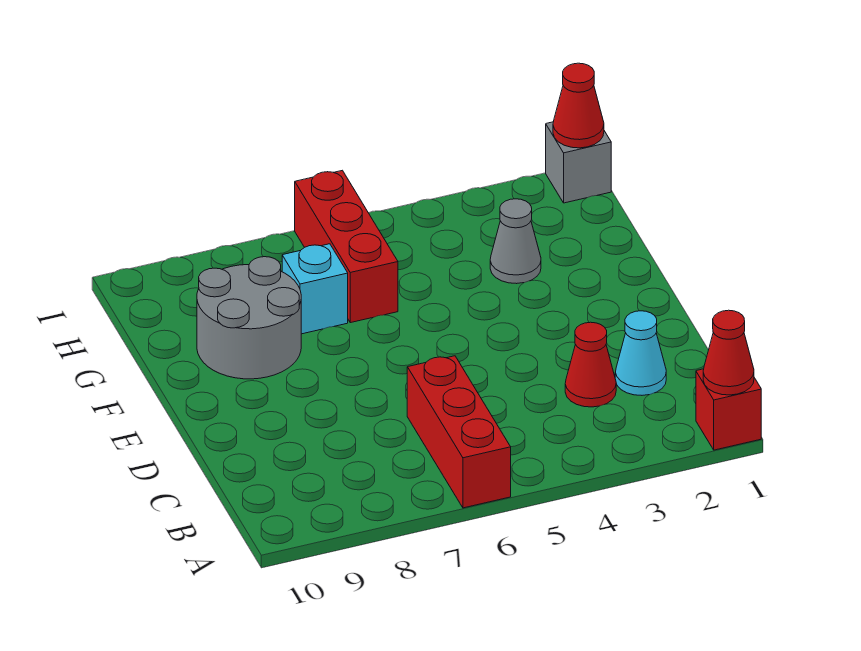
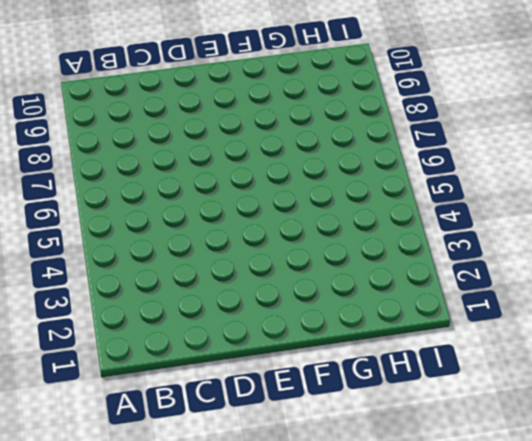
none -> red 1x1 brick [696,369,761,450]
none -> red 1x3 brick [407,356,511,508]

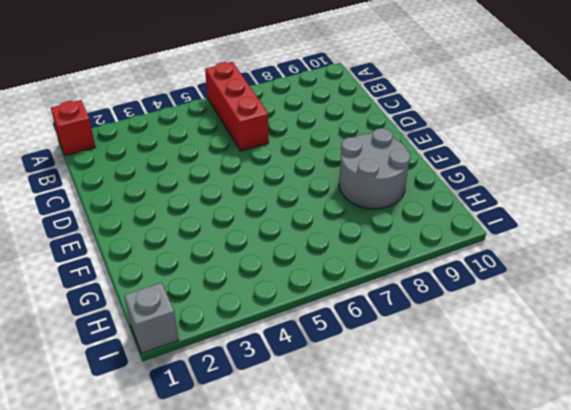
none -> cyan 1x1 cone [615,311,666,395]
none -> red 1x1 cone [565,322,616,407]

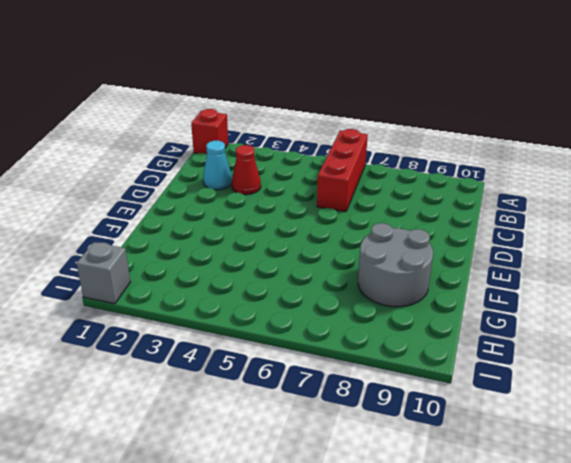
none -> grey 1x1 cone [490,199,541,284]
none -> red 1x3 brick [295,170,398,323]

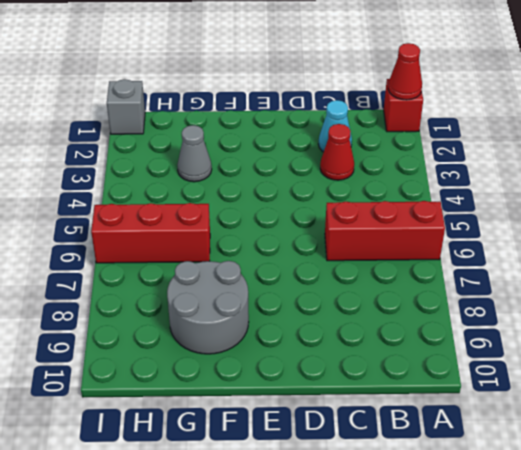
none -> cyan 1x1 brick [282,244,348,334]
none -> red 1x1 cone [553,63,604,148]

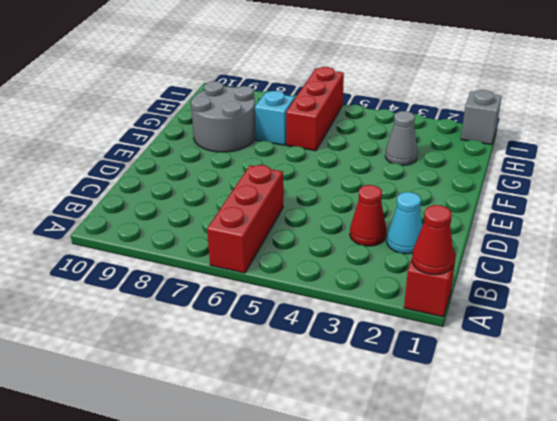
none -> red 1x1 cone [553,63,604,148]

